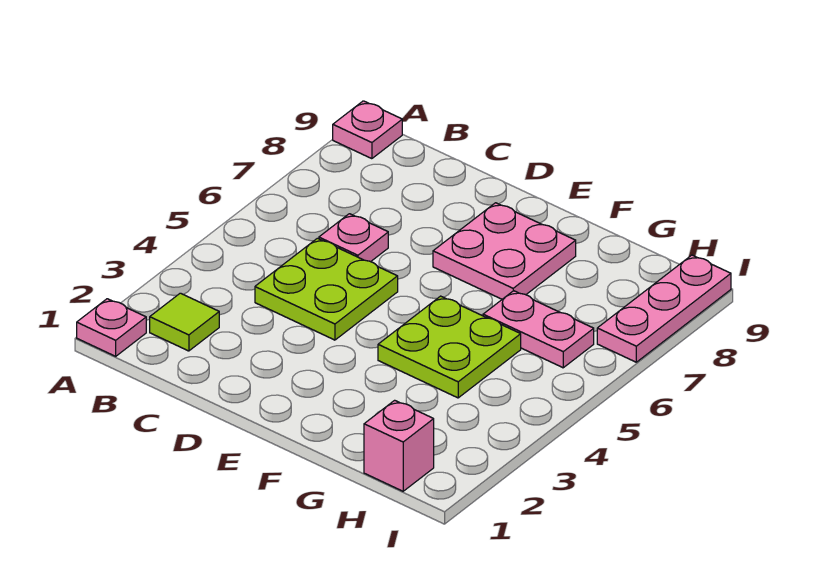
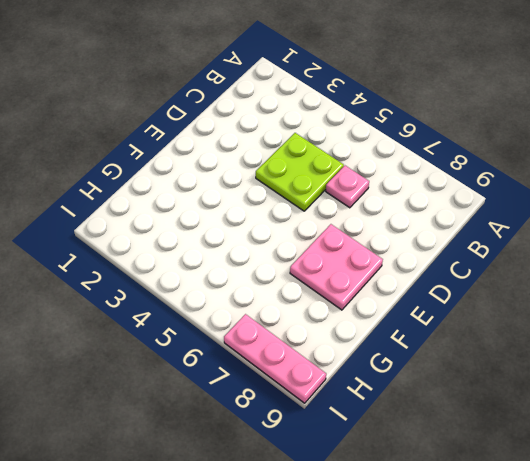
none -> pink 1x1 plate [77,299,146,356]
none -> pink 1x1 plate [333,101,402,159]

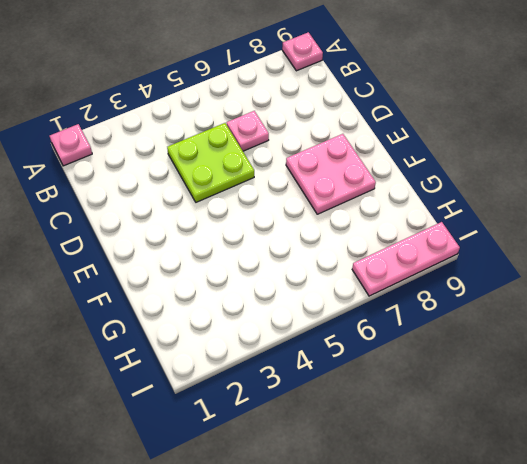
none -> lime 1x1 tile [150,293,219,351]
none -> lime 2x2 plate [378,296,521,398]

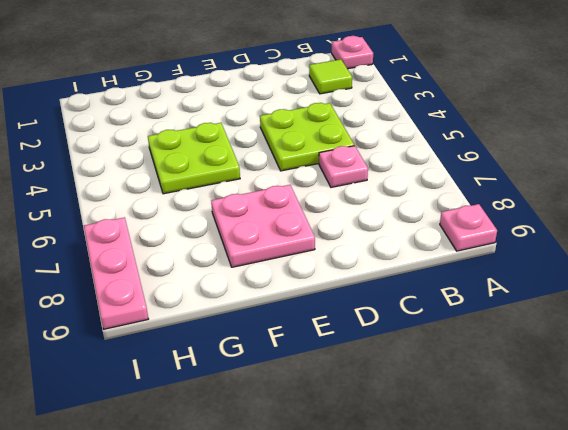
none -> pink 1x2 plate [483,291,594,368]
none -> pink 1x1 brick [364,400,434,491]

